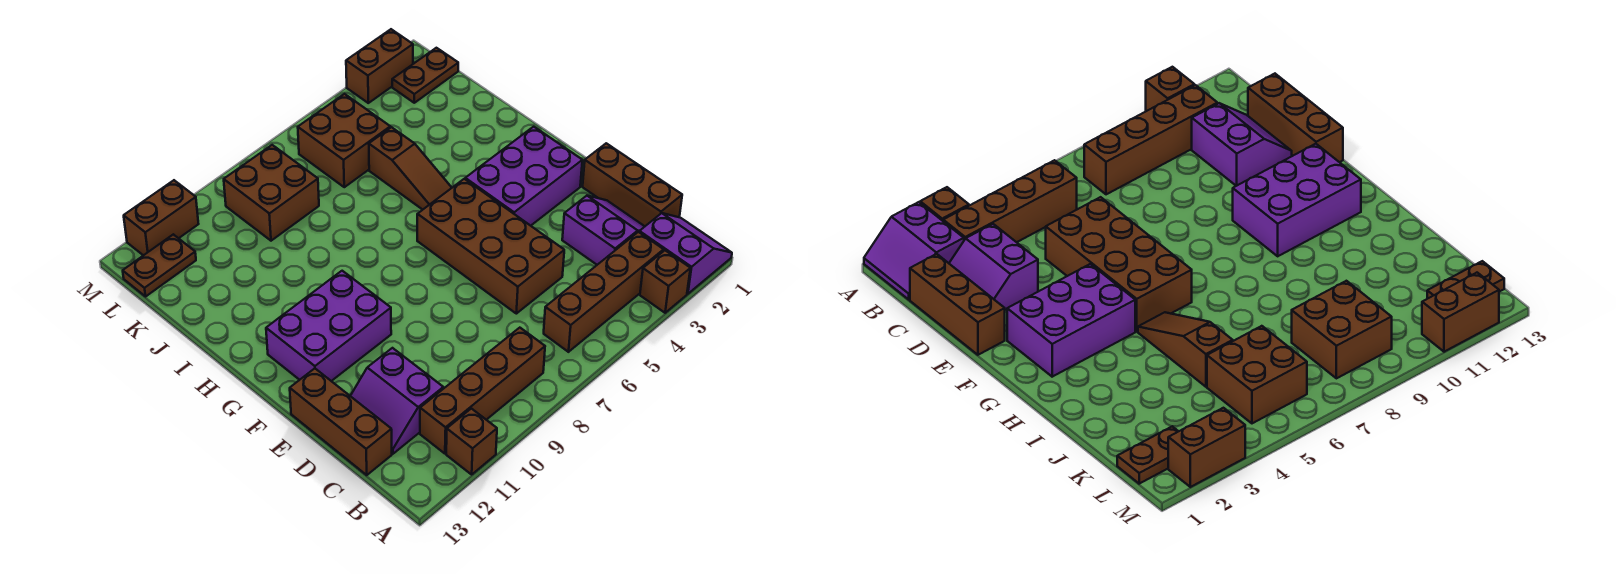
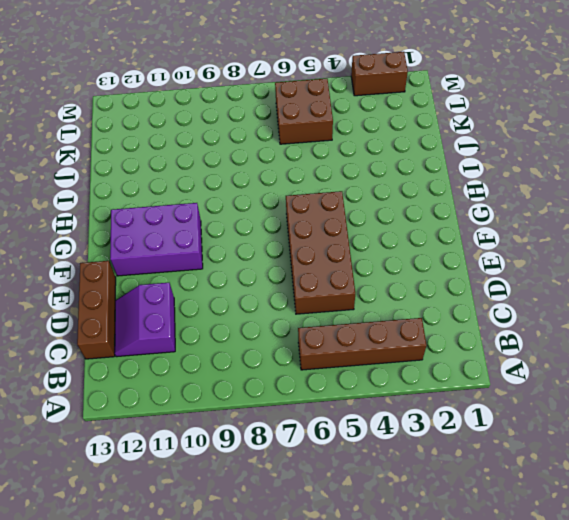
none -> purple 2x2 slope [639,213,732,294]
none -> brown 1x1 brick [640,251,690,313]
none -> brown 1x1 brick [446,409,497,474]

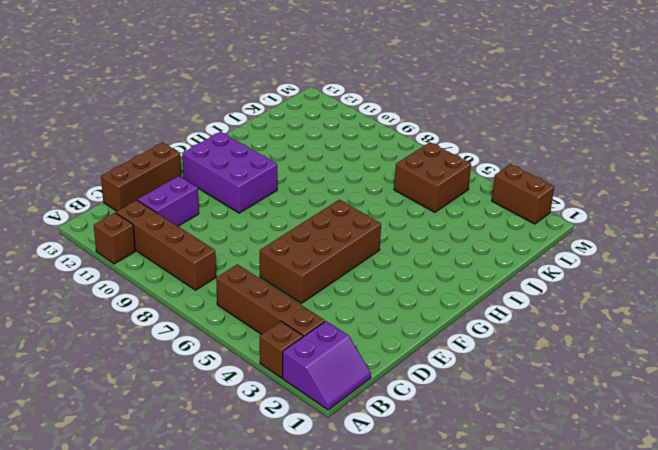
none -> brown 1x3 brick [583,143,682,226]
none -> purple 2x2 slope [562,196,645,265]
none -> purple 2x3 brick [465,127,582,226]

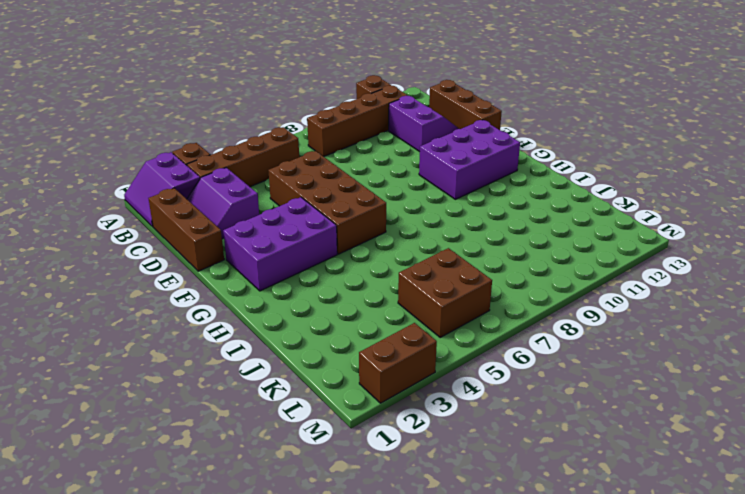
none -> brown 1x3 slope [369,127,452,210]
none -> brown 2x2 brick [224,145,319,241]
none -> brown 1x2 plate [392,48,458,103]

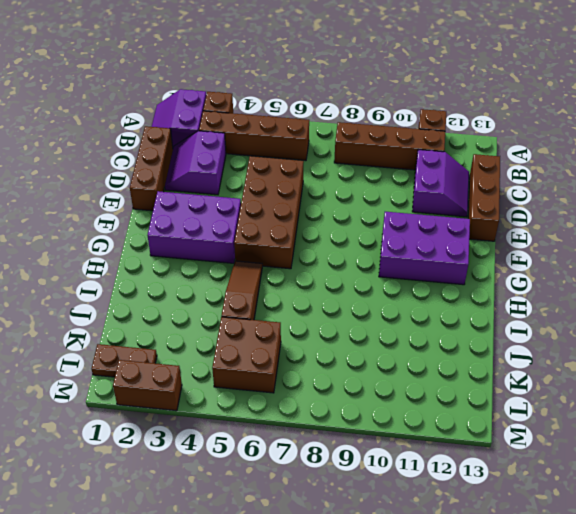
none -> brown 2x2 brick [224,145,319,241]
none -> brown 1x2 plate [123,234,196,296]
none -> brown 1x2 brick [124,180,198,255]

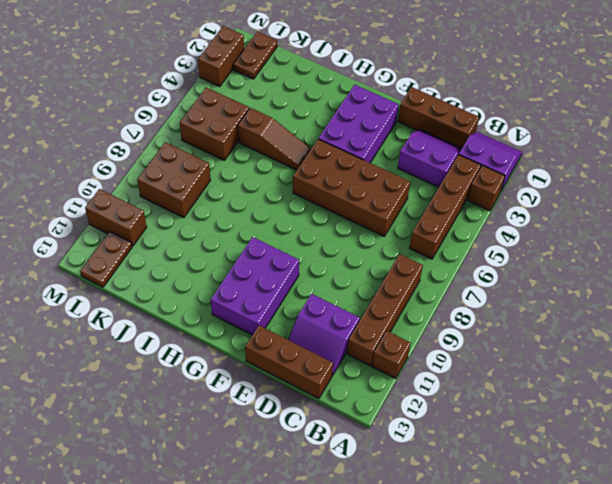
brown 1x2 brick [85,189,147,246] -> brown 1x2 brick turned to [124,180,198,255]

